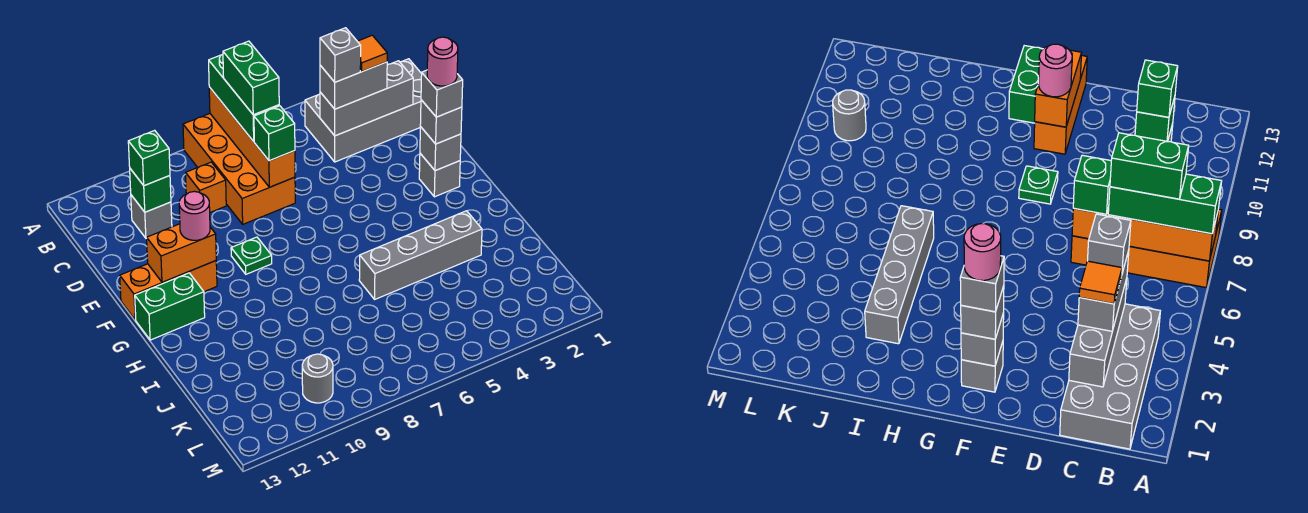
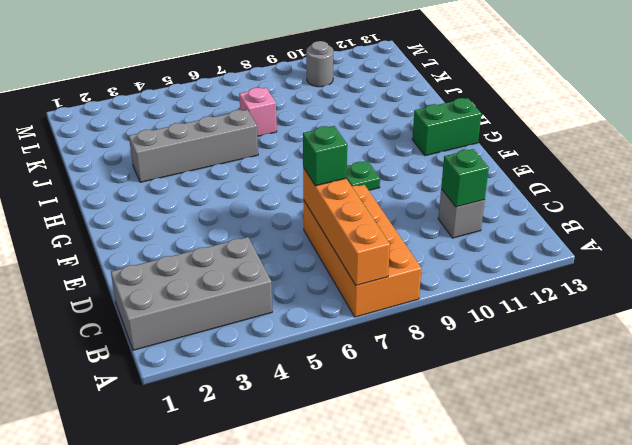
pink 1x1 brick [239,88,277,136] -> none
none -> orange 1x1 brick [186,162,226,212]
none -> grey 1x1 brick [419,154,460,197]
none -> orange 1x3 brick [120,261,217,320]

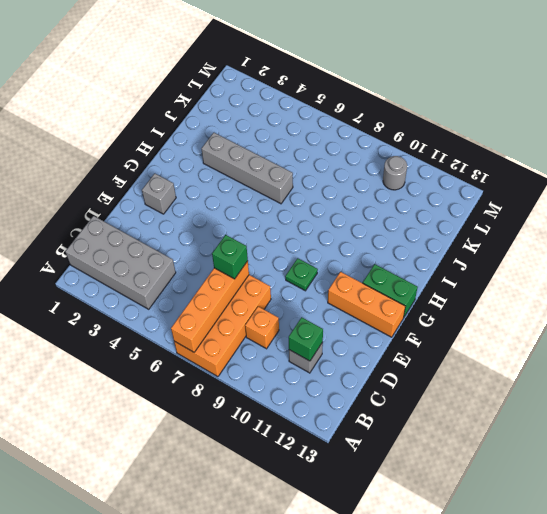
none -> grey 1x3 brick [320,61,413,136]
none -> grey 1x1 brick [420,127,461,171]
none -> orange 1x2 brick [147,224,216,282]

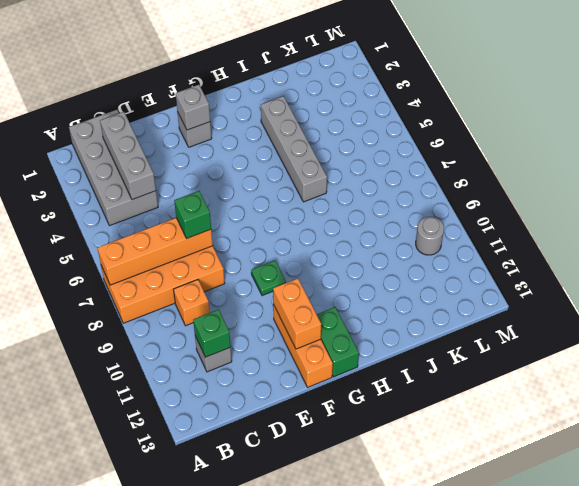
none -> green 1x3 brick [209,54,279,141]
none -> grey 1x2 brick [320,62,387,109]
none -> green 1x1 brick [128,130,170,186]

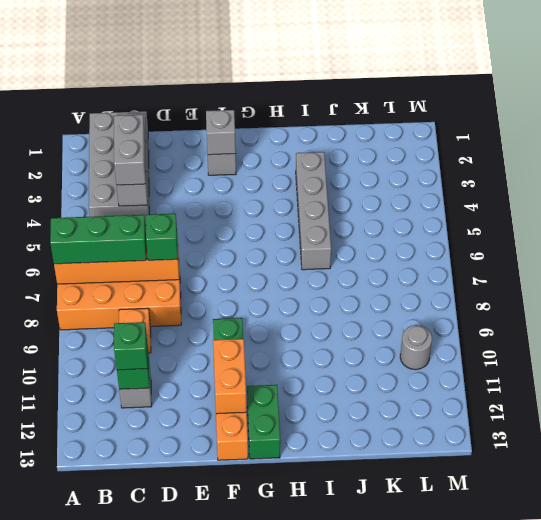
none -> grey 1x1 brick [420,100,462,144]
none -> pink 1x1 round brick [179,191,210,240]
none -> green 1x2 brick [223,41,279,115]

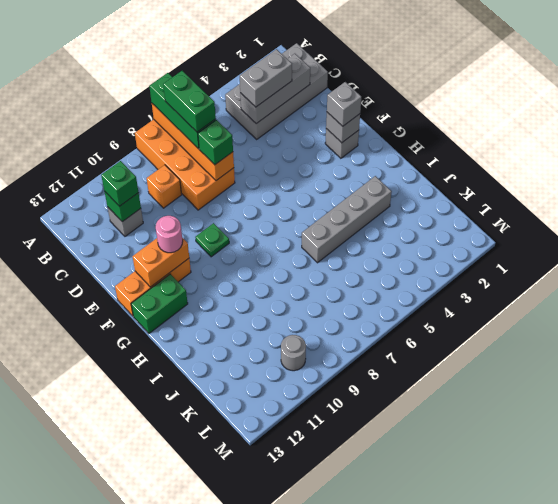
none -> orange 1x1 tile [357,35,387,72]
none -> grey 1x1 brick [320,28,361,82]
none -> grey 1x1 brick [421,70,463,117]

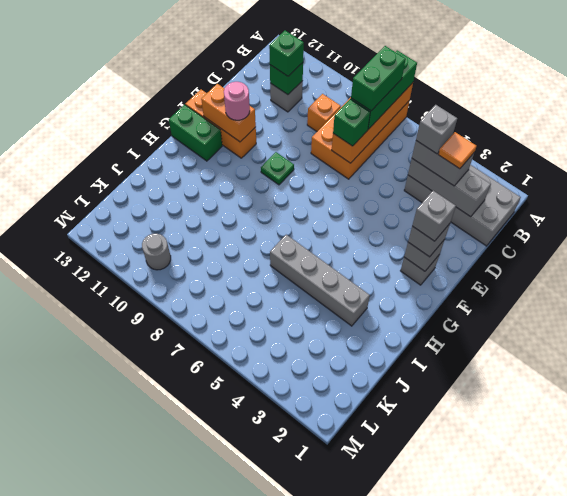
none -> pink 1x1 round brick [427,37,458,86]

